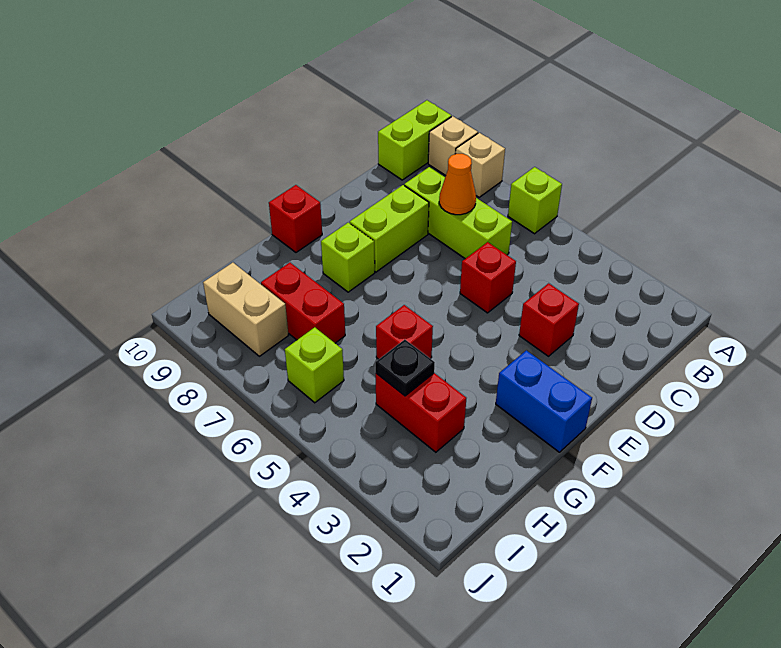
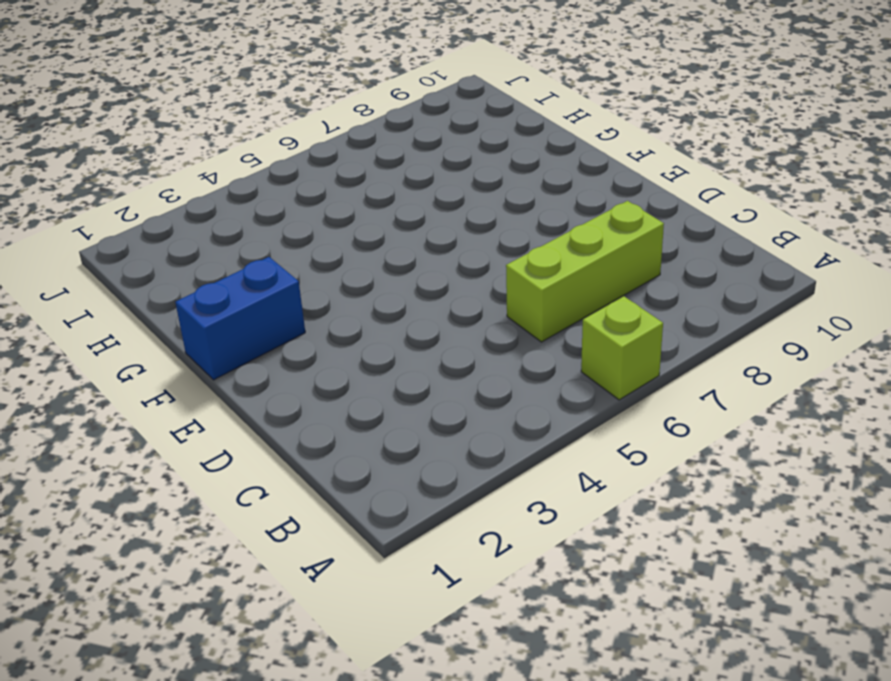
none -> tan 1x1 brick [456,133,505,197]
none -> tan 1x1 brick [428,116,478,176]
none -> lime 1x2 brick [378,100,451,180]

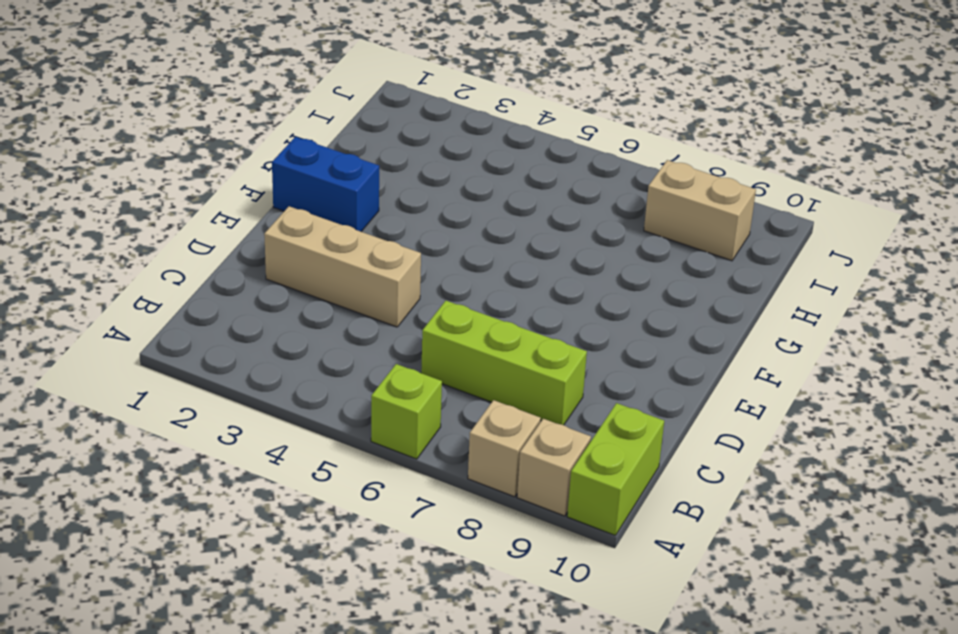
tan 1x3 brick [264,206,421,327] -> red 1x1 brick [519,283,579,356]
none -> red 1x1 brick [460,242,516,313]
none -> lime 1x2 brick [350,185,429,272]
none -> lime 1x1 brick [321,223,375,292]

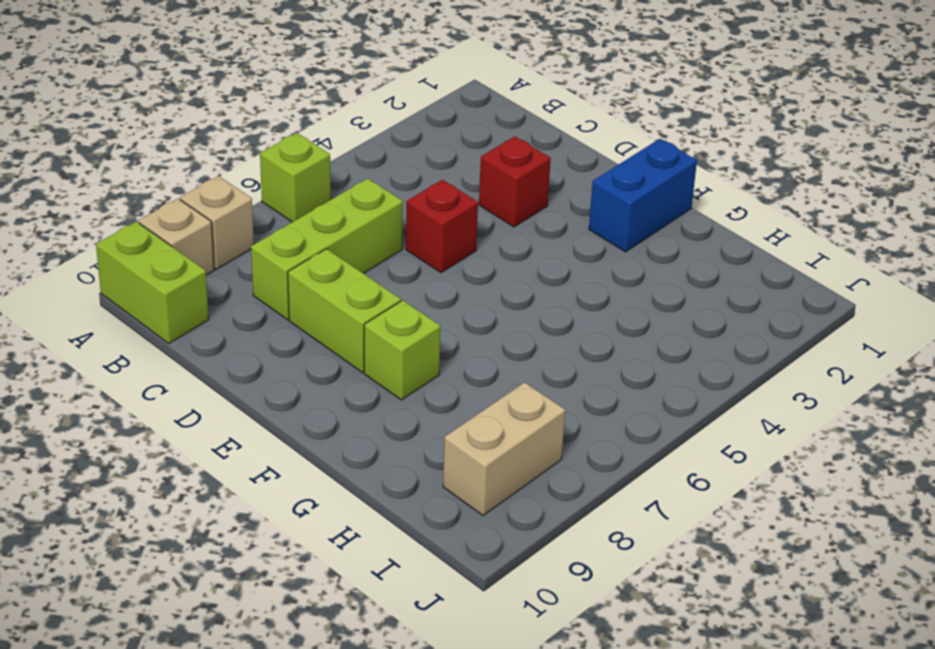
none -> red 1x1 brick [269,185,322,252]
none -> red 1x1 brick [376,305,433,359]
none -> red 1x2 brick [376,373,466,452]

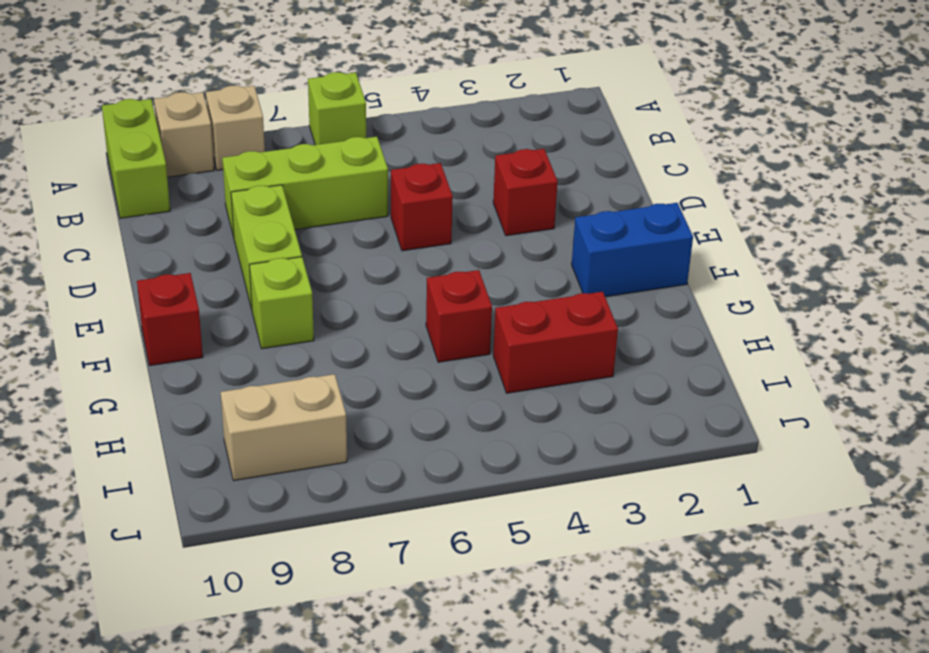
none -> red 1x2 brick [261,263,345,343]
none -> lime 1x1 brick [285,327,344,403]
none -> orange 1x1 cone [439,154,476,215]

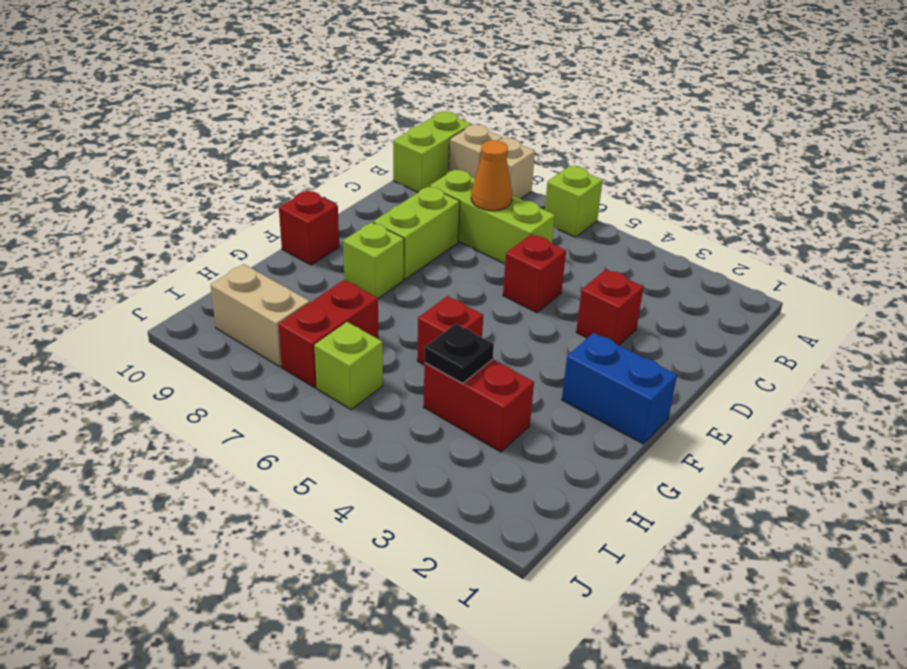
red 1x2 brick [278,280,378,388] -> red 1x2 brick turned to [261,263,345,343]

